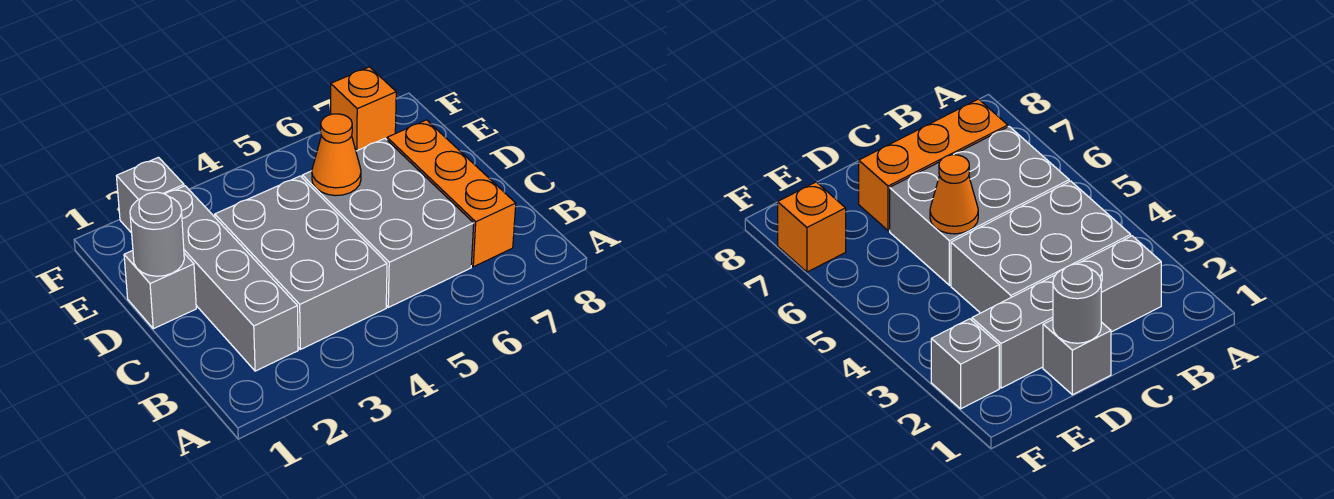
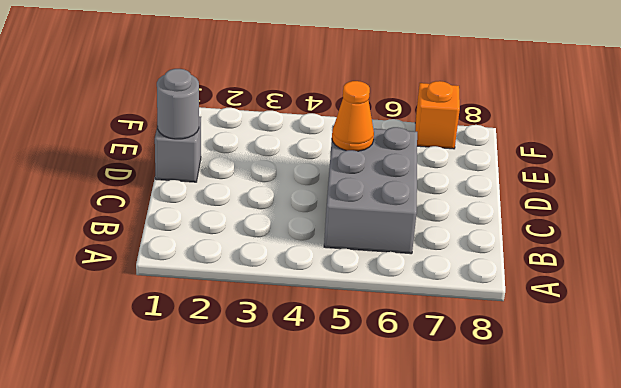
none -> grey 1x4 brick [165,186,298,371]
none -> grey 2x3 brick [215,176,387,349]

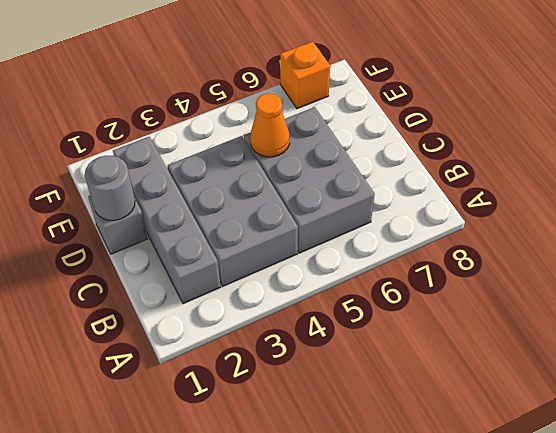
none -> orange 1x3 brick [387,120,516,267]
none -> grey 1x1 brick [117,157,184,233]

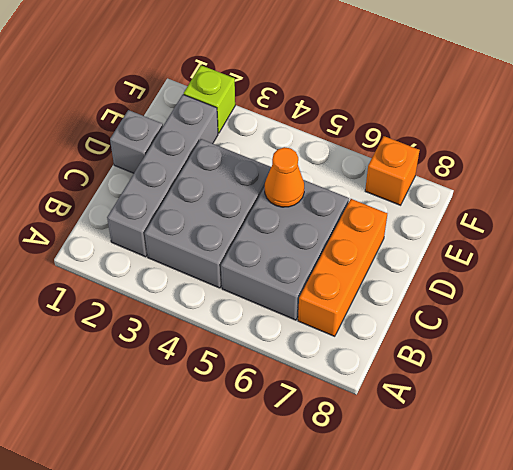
lime 1x1 brick [184,65,235,133] -> grey 1x1 brick [117,157,184,233]
none -> grey 1x1 round brick [130,192,184,276]

